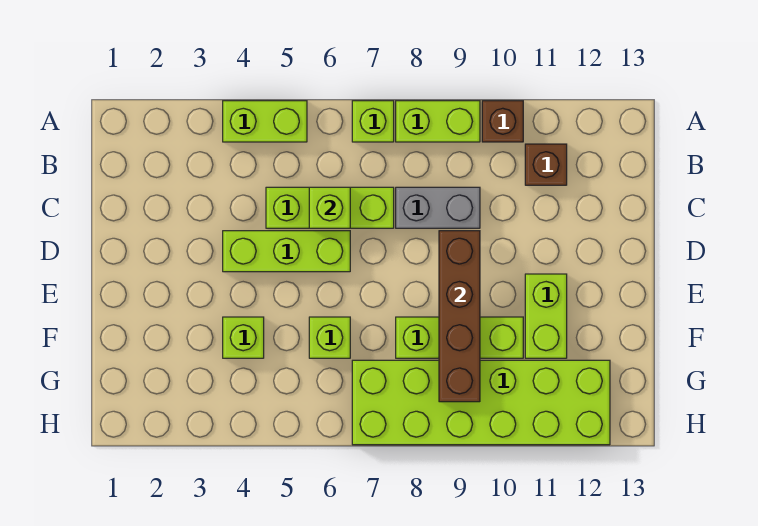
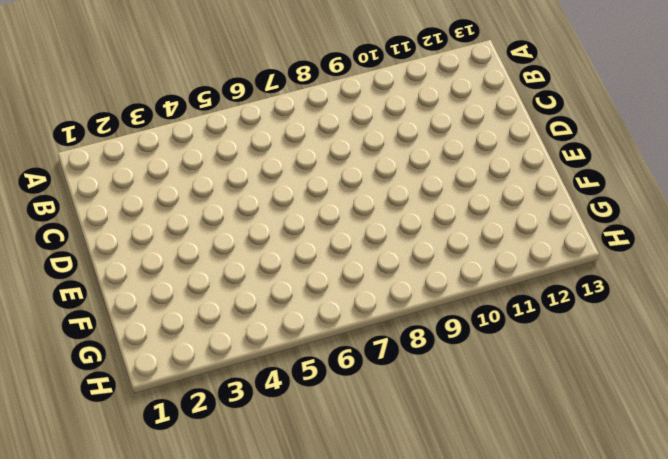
none -> lime 1x2 brick [223,101,307,142]
none -> lime 1x1 brick [352,101,394,142]
none -> lime 1x2 brick [396,101,480,142]

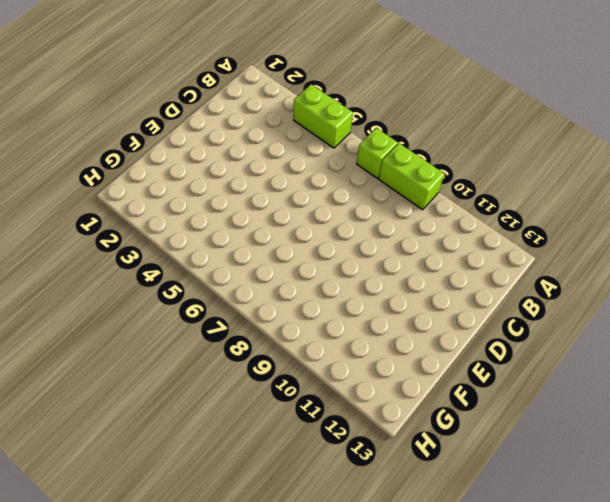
none -> brown 1x1 brick [482,101,523,142]
none -> brown 1x1 brick [525,144,567,185]
none -> lime 1x3 brick [266,187,394,228]

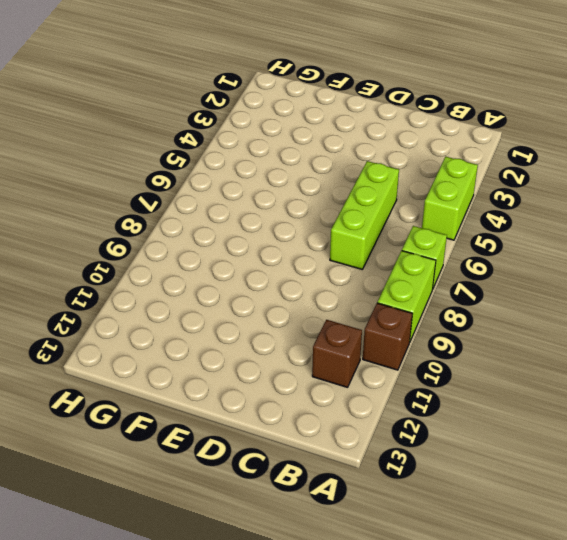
none -> grey 1x2 brick [396,187,480,228]
none -> lime 1x3 brick [223,231,350,272]
none -> lime 1x2 brick [525,274,567,358]

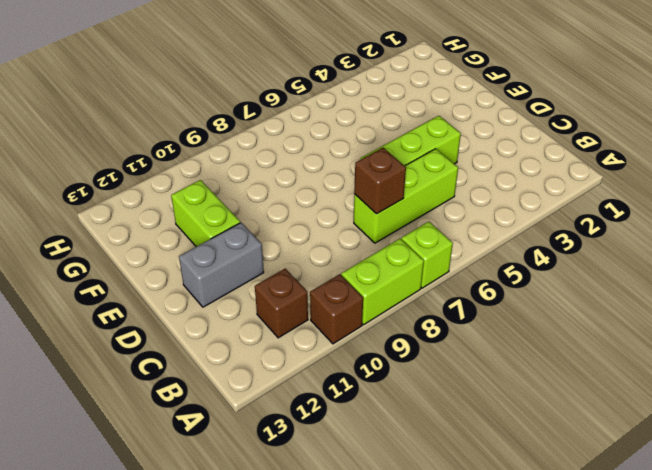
brown 1x1 brick [354,148,406,214] -> none
grey 1x2 brick [179,223,264,307] -> grey 1x2 brick moved to [396,187,480,228]
none -> lime 1x2 brick [223,101,307,142]
none -> lime 1x1 brick [223,317,264,358]
none -> lime 1x1 brick [309,317,350,358]

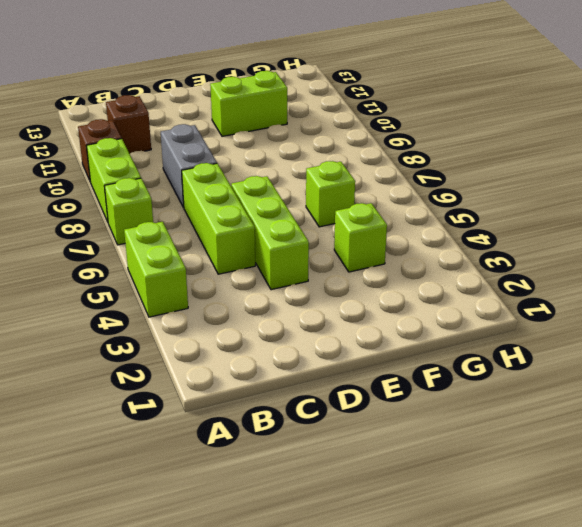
none -> lime 1x3 brick [396,317,523,358]
none -> lime 2x6 brick [352,360,610,445]
none -> lime 1x1 brick [309,187,350,228]

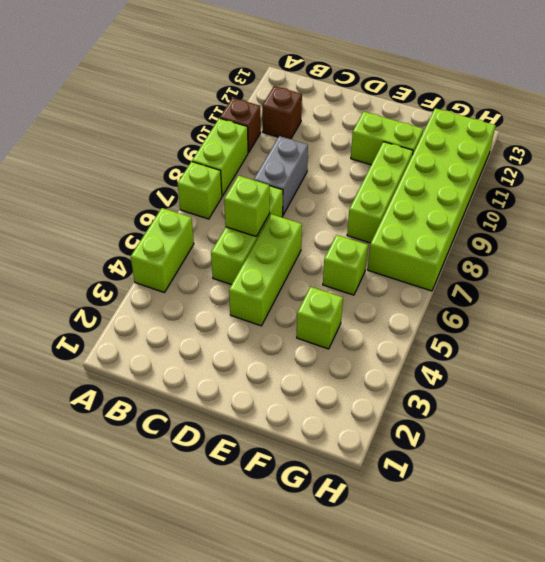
none -> brown 1x4 brick [439,231,480,402]

